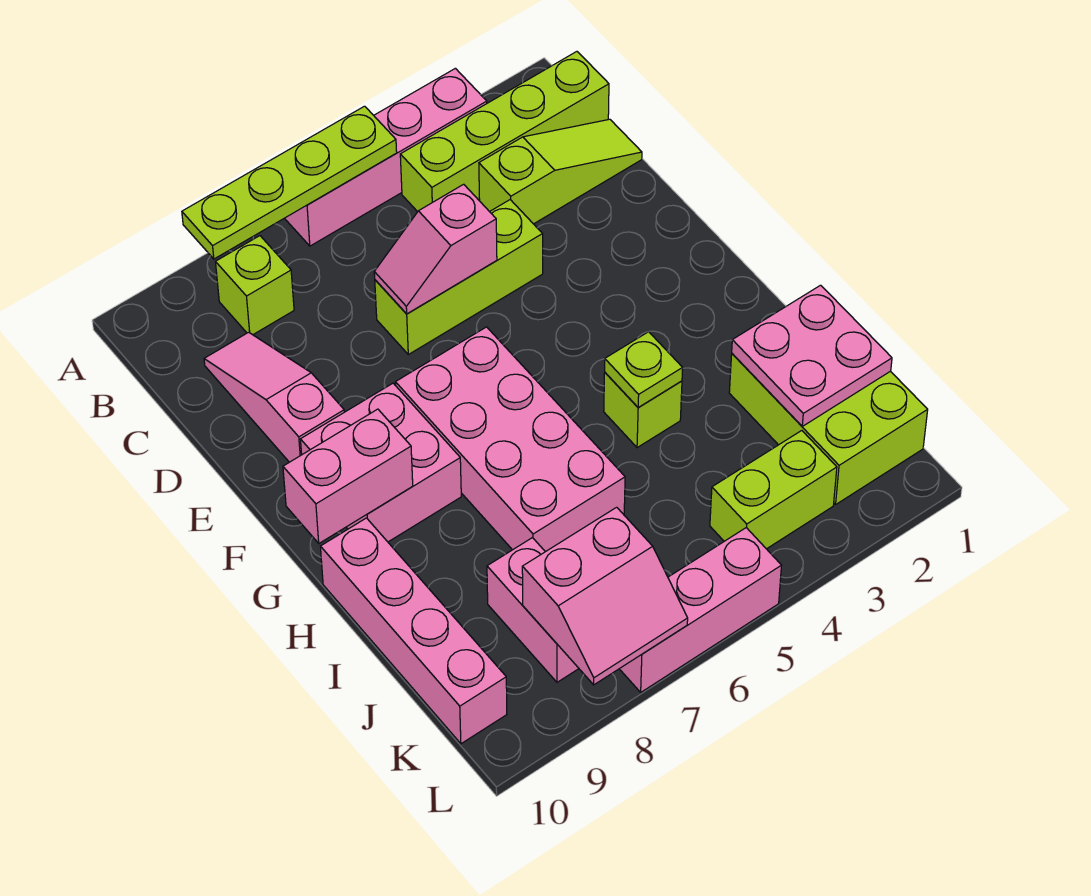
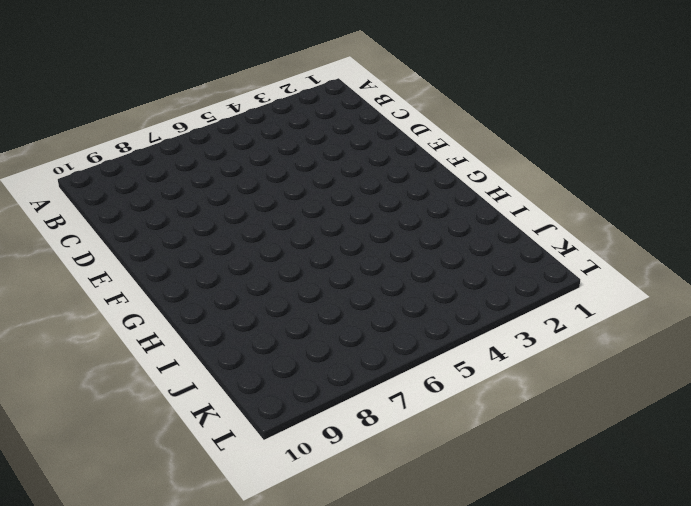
none -> pink 1x4 brick [285,68,487,246]
none -> lime 1x4 brick [400,52,609,212]
none -> lime 1x1 brick [216,236,294,335]

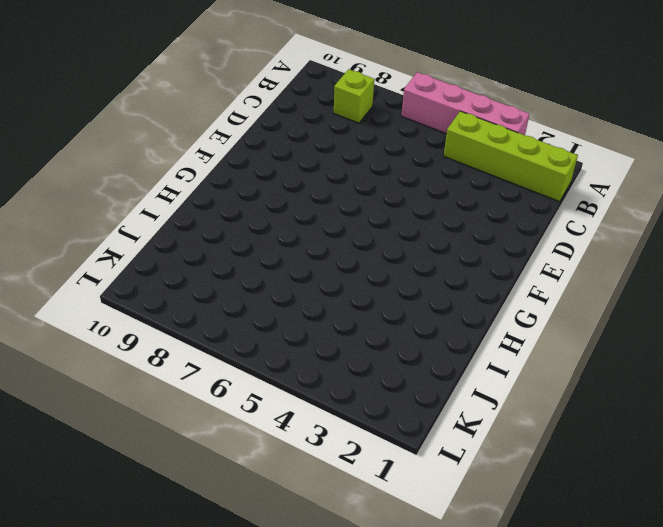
none -> lime 1x3 slope [479,119,642,224]
none -> pink 1x3 slope [204,332,344,462]
none -> lime 1x3 brick [375,200,543,354]

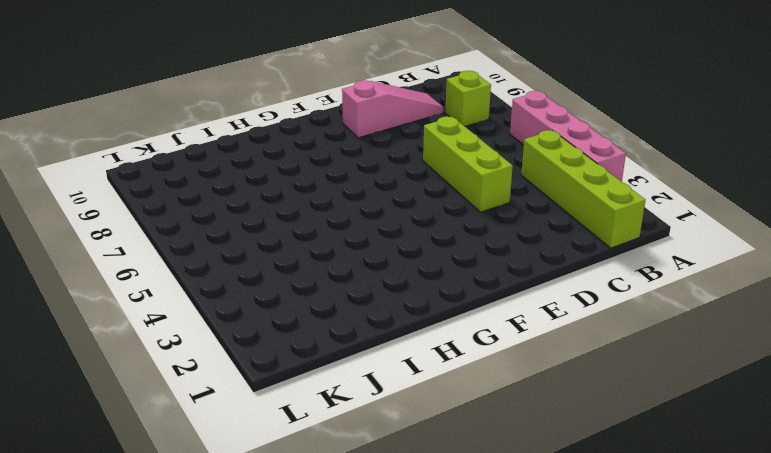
none -> lime 1x3 slope [479,119,642,224]
none -> pink 2x4 brick [395,327,625,552]
none -> pink 2x2 brick [300,383,461,542]

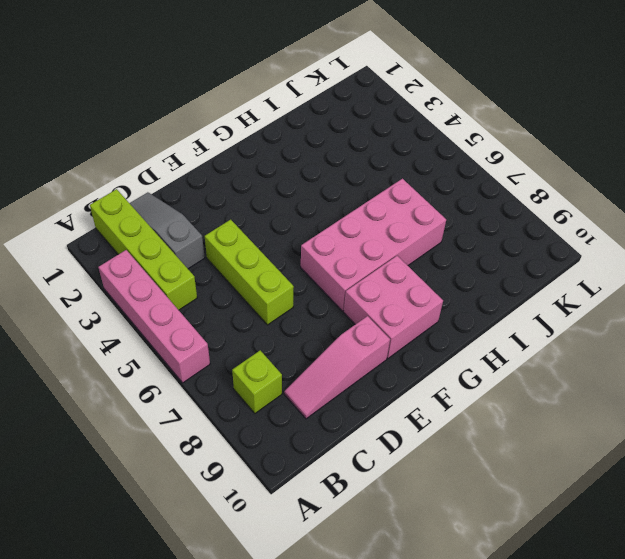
grey 1x3 slope [130,192,205,269] -> lime 1x3 slope [479,119,642,224]
none -> lime 1x1 brick [604,373,682,448]
none -> pink 1x4 brick [320,518,507,744]
none -> lime 2x3 brick [729,354,928,504]

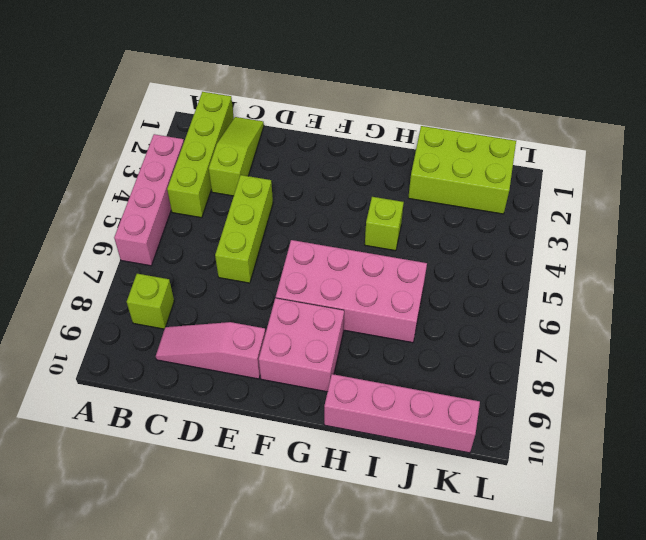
none -> pink 1x2 brick [487,538,579,682]
none -> lime 1x2 brick [710,431,837,549]
none -> pink 1x3 brick [620,528,781,692]

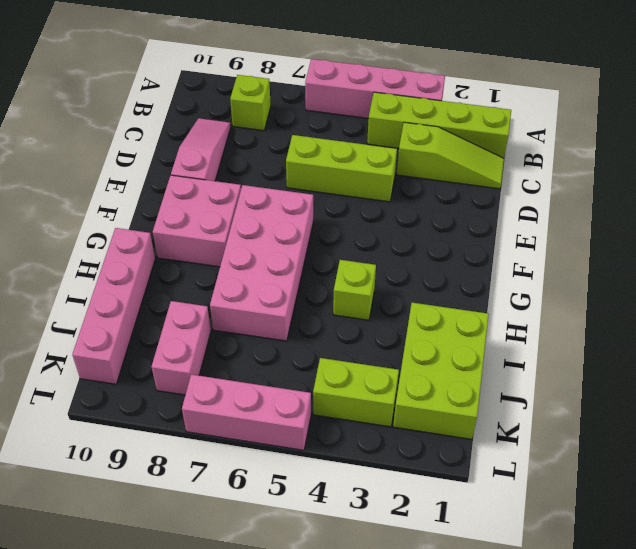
none -> lime 1x4 plate [182,106,397,259]
none -> pink 1x2 slope [374,184,497,314]
none -> pink 1x2 brick [283,409,413,543]

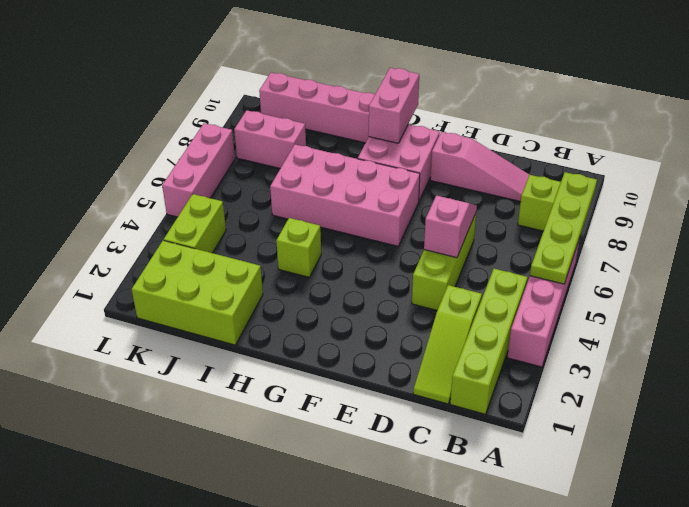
none -> lime 1x1 plate [605,332,683,408]
none -> pink 2x2 plate [732,285,892,426]
none -> pink 2x2 slope [522,507,688,685]

